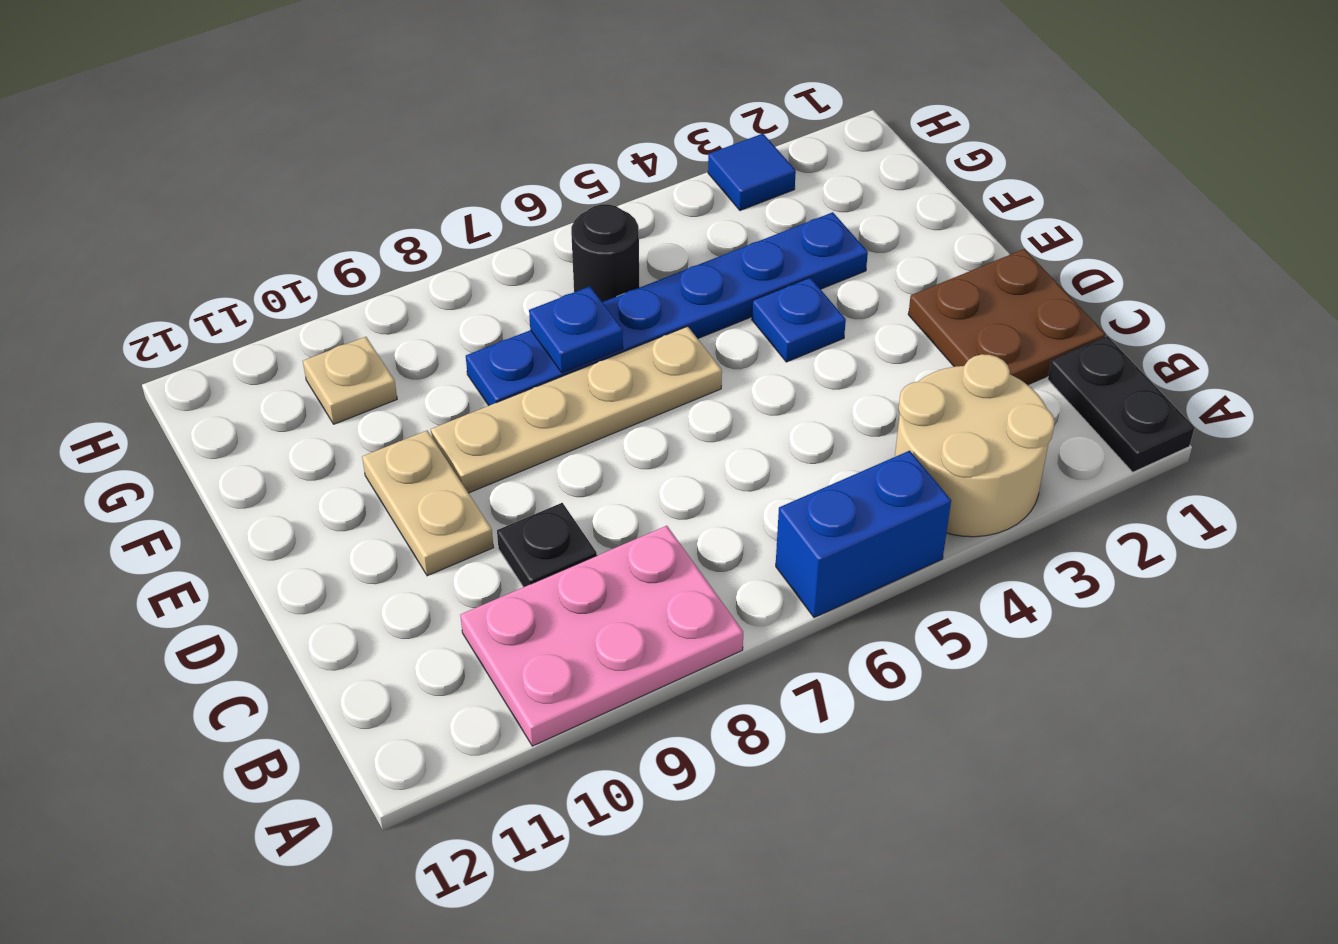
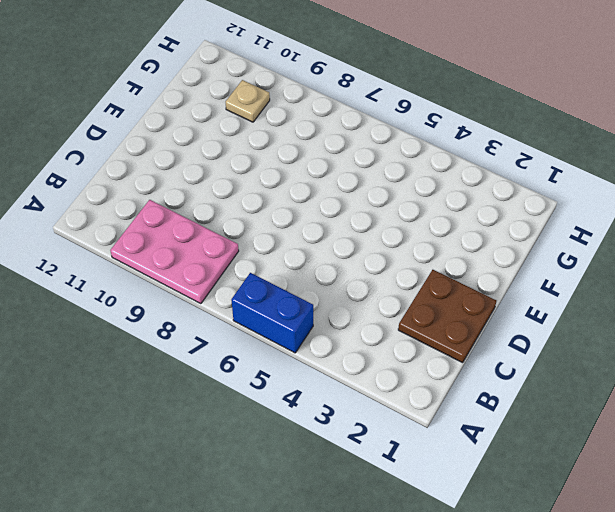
none -> black 1x2 plate [1048,336,1194,472]
none -> tan 2x2 round brick [895,354,1055,537]
none -> black 1x1 plate [497,503,597,587]

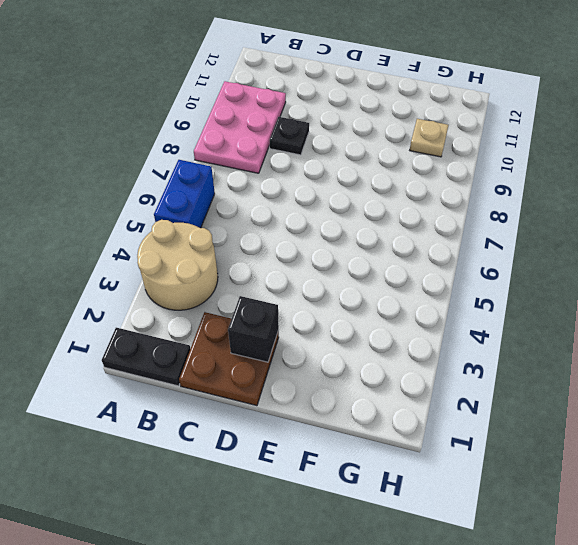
black 1x1 brick [228,296,279,362] -> none
none -> tan 1x2 plate [362,431,494,576]
none -> blue 1x1 plate [752,278,846,362]
none -> tan 1x4 plate [431,326,722,493]

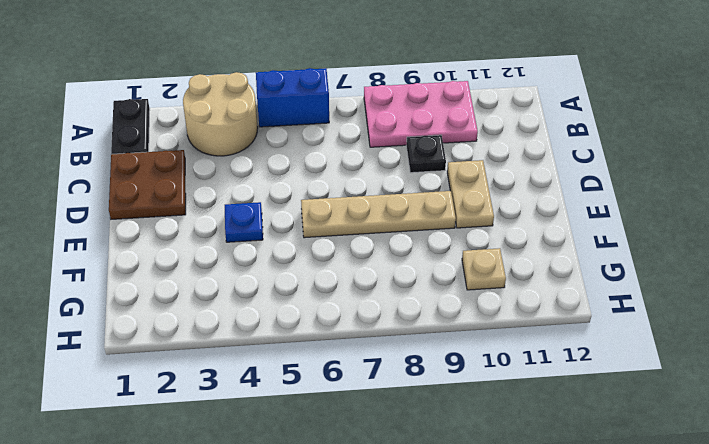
none -> blue 1x6 plate [466,212,868,406]
none -> black 1x1 round brick [571,204,640,302]
none -> blue 1x1 tile [708,134,796,211]

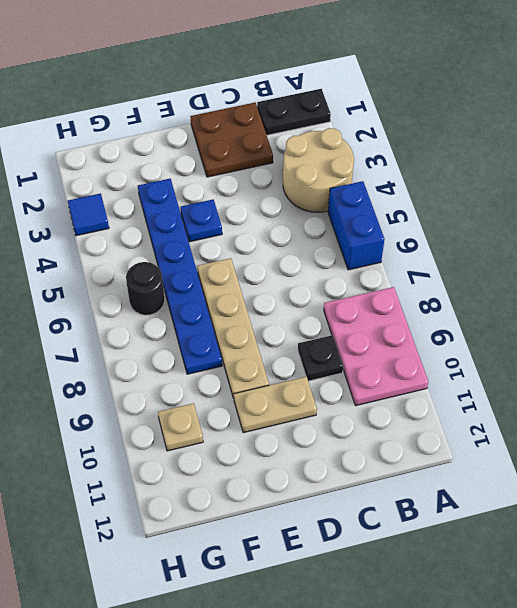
none -> blue 1x1 plate [529,286,623,373]

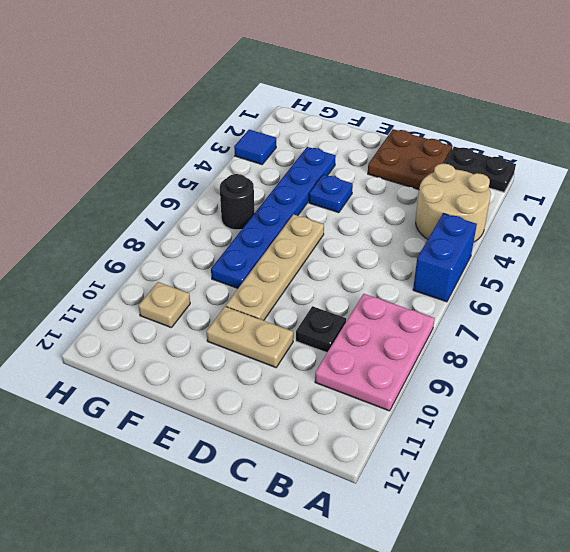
none -> blue 1x1 plate [529,286,623,373]

